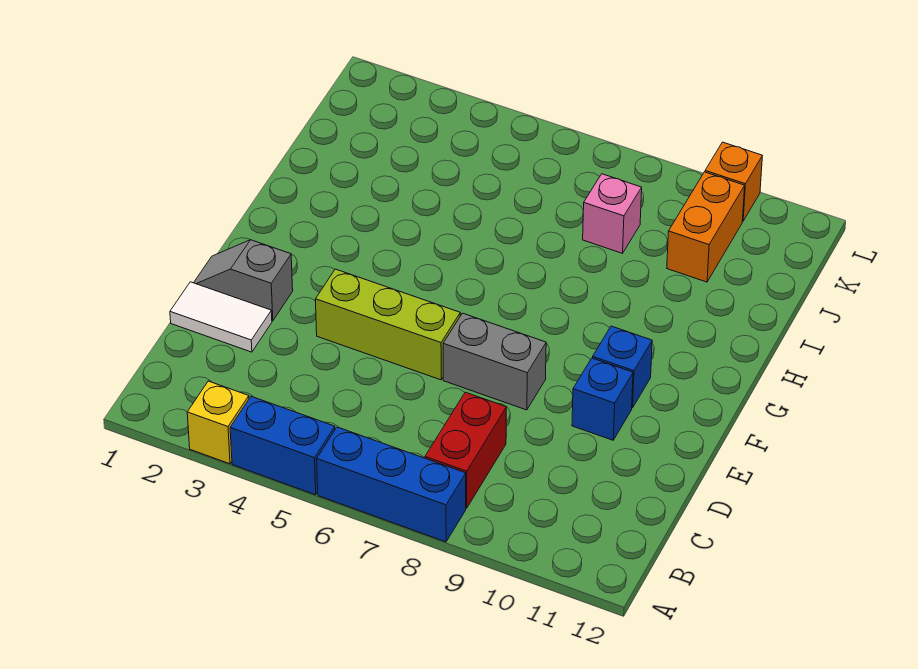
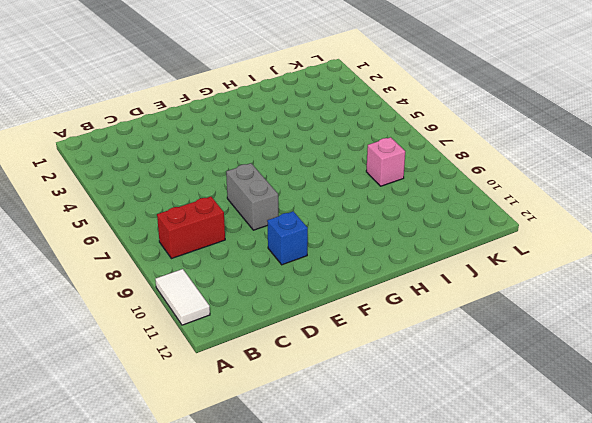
white 1x2 tile [155,269,210,325] -> white 1x2 tile moved to [170,282,272,352]
none -> yellow 1x1 brick [187,381,249,464]
none -> blue 1x2 brick [230,396,335,495]
none -> blue 1x3 brick [317,427,466,542]

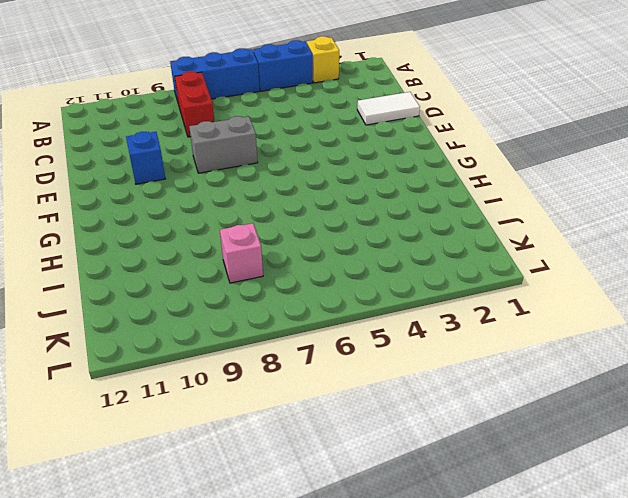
none -> grey 1x2 slope [194,240,293,321]
none -> lime 1x3 brick [315,269,460,380]
none -> blue 1x1 brick [593,326,652,408]

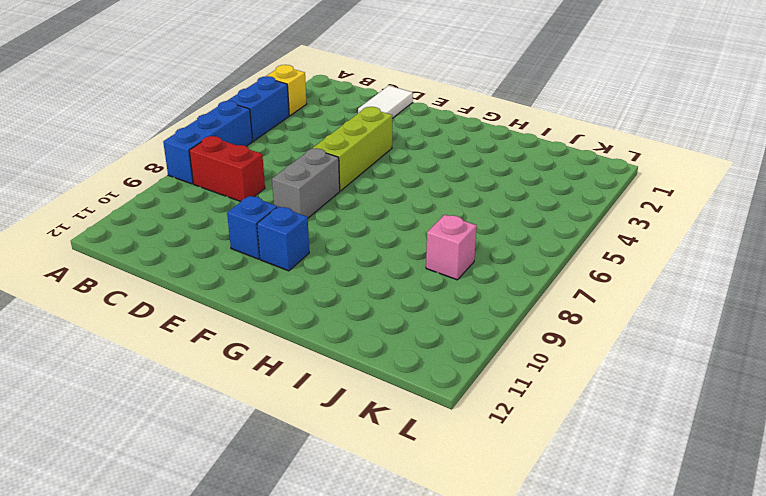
none -> grey 1x2 slope [194,240,293,321]
none -> orange 1x2 brick [667,172,745,282]
none -> orange 1x1 brick [705,142,762,221]

